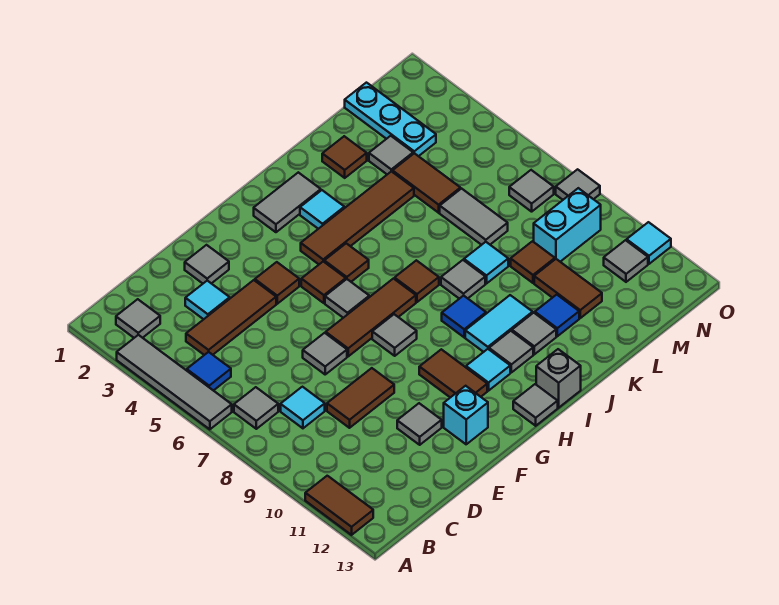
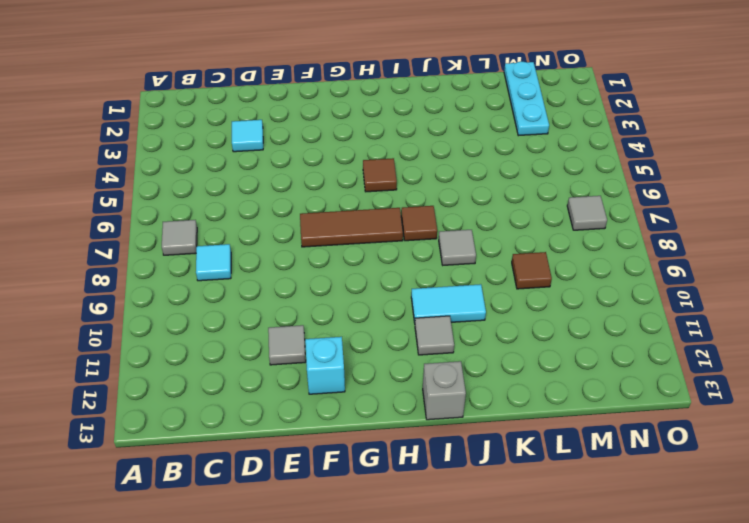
none -> grey 1x4 tile [117,335,232,429]
none -> brown 1x2 tile [305,476,373,535]
none -> grey 1x1 tile [116,299,160,338]
none -> blue 1x1 tile [187,352,231,391]

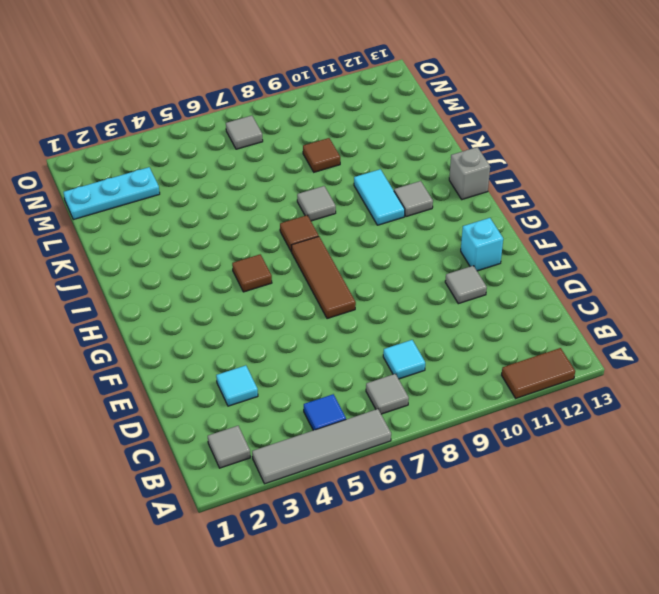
none -> brown 1x3 tile [186,280,276,355]
none -> brown 1x2 tile [327,368,394,428]
none -> grey 1x1 tile [185,245,229,284]
none -> grey 1x1 tile [303,333,347,374]

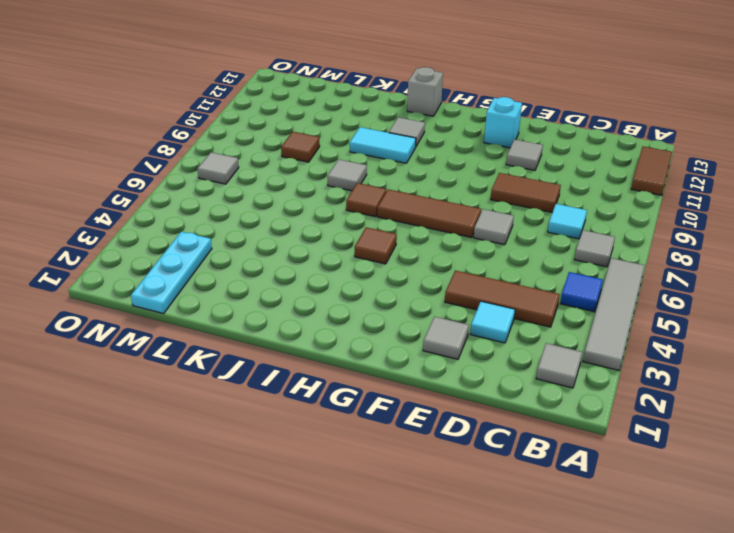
none -> brown 1x1 tile [255,262,299,304]
none -> brown 1x1 tile [301,261,346,303]
none -> grey 1x1 tile [325,279,369,318]
none -> grey 1x1 tile [372,314,417,356]

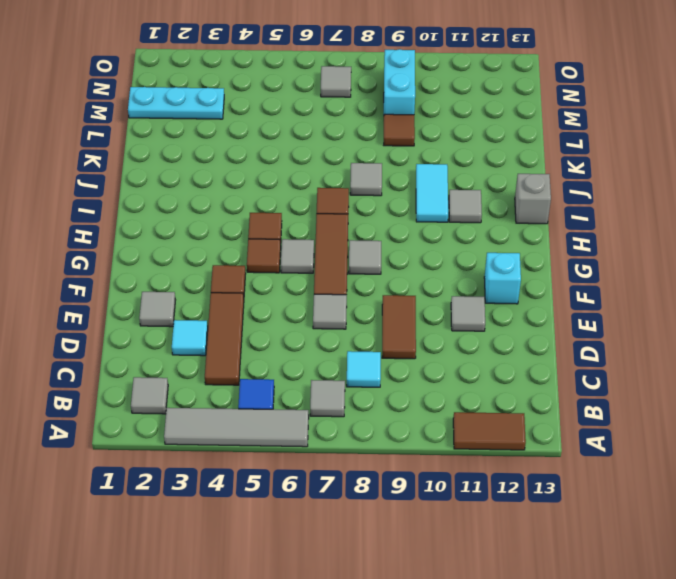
none -> brown 1x2 tile [419,349,487,398]
none -> grey 1x2 tile [254,172,321,232]
none -> brown 1x4 tile [301,171,414,264]
none -> cyan 1x1 tile [466,349,510,391]

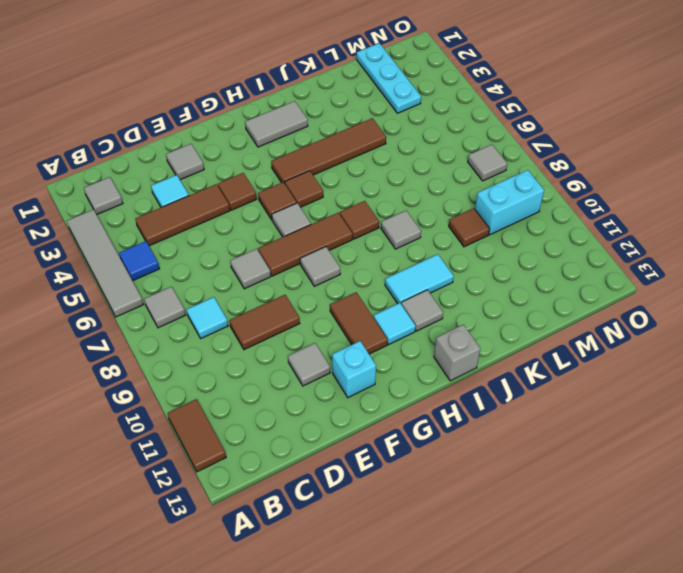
none -> grey 1x1 tile [513,384,558,426]
none -> cyan 1x1 tile [300,190,344,229]
none -> blue 1x1 tile [442,296,486,337]
none -> grey 1x1 tile [512,313,556,354]

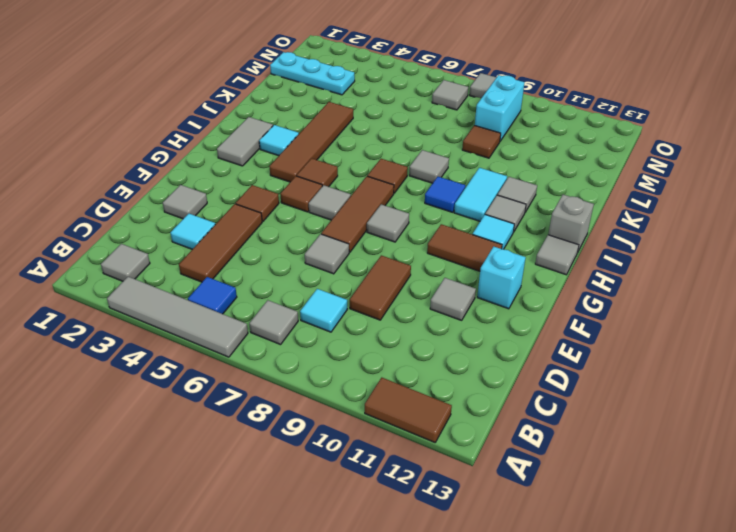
none -> brown 1x1 tile [322,136,367,178]
none -> cyan 1x1 tile [464,242,508,284]
none -> blue 1x1 tile [535,295,579,336]
none -> grey 1x1 tile [369,136,413,174]

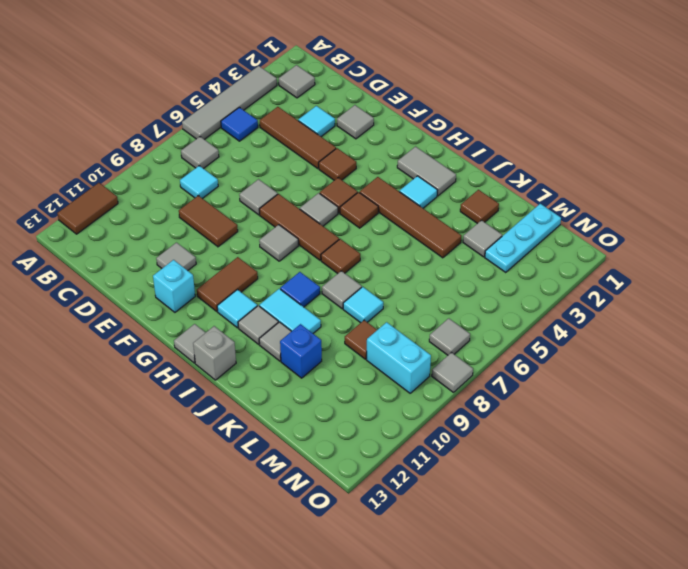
blue 1x1 brick [280,324,322,378] -> blue 1x1 tile [535,295,579,336]
none -> brown 1x2 tile [393,153,460,213]
none -> grey 1x2 tile [440,189,508,245]
none -> brown 1x2 tile [534,259,602,318]
none -> grey 1x1 tile [604,240,648,282]

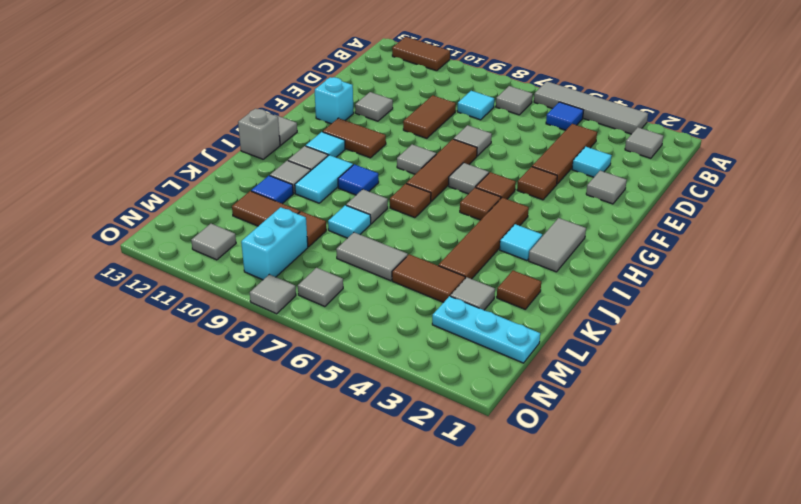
none -> cyan 1x1 tile [627,222,671,264]

